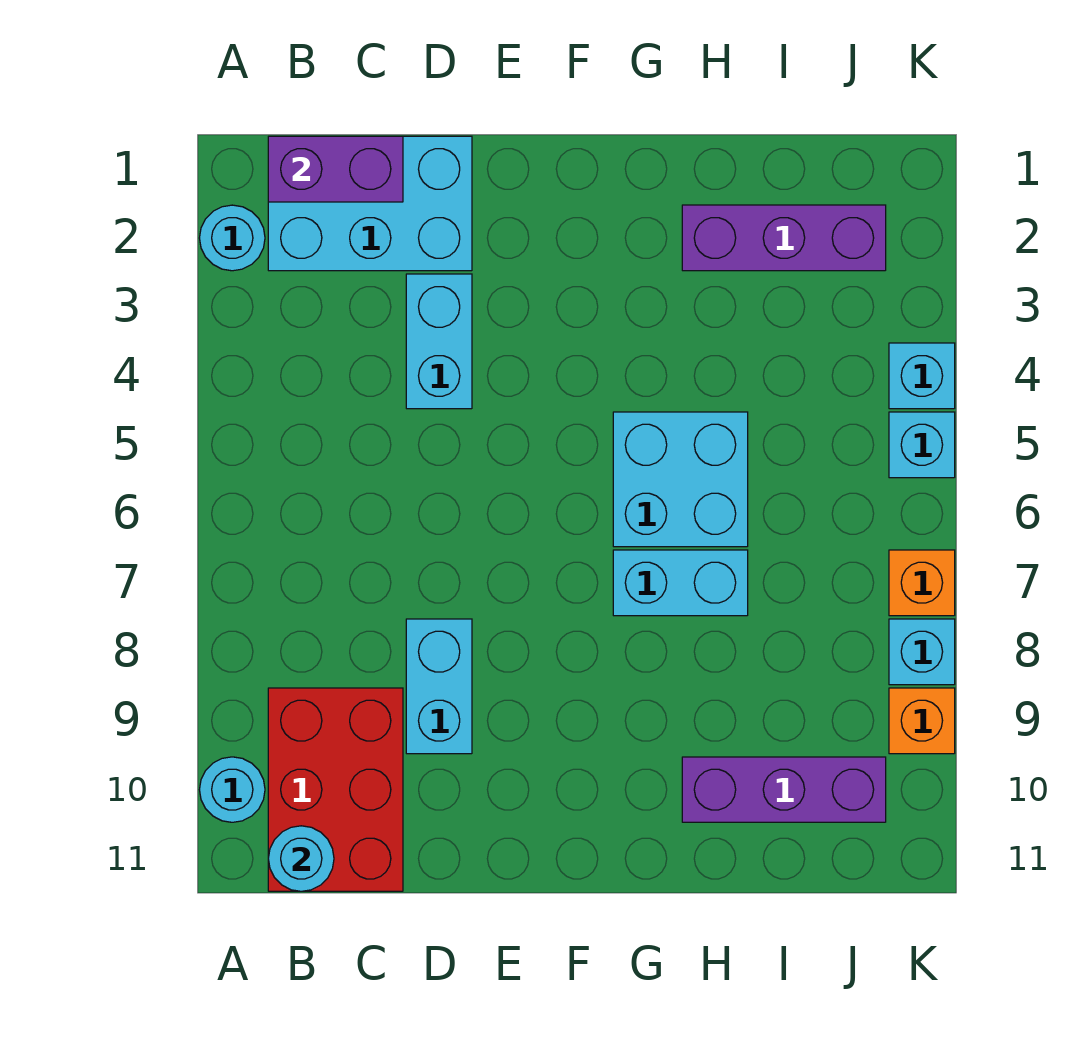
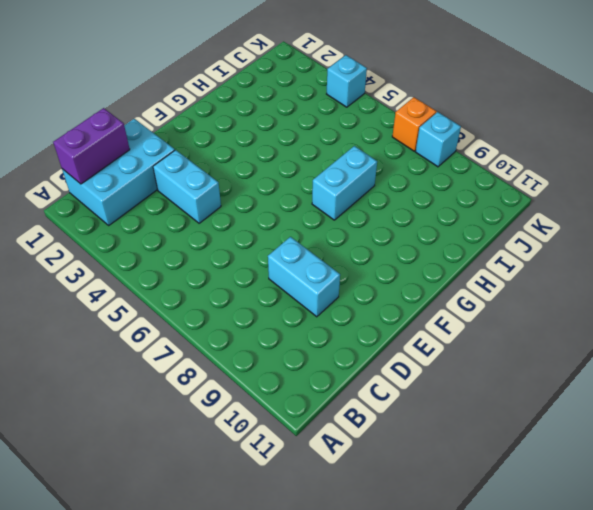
none -> cyan 1x1 round brick [200,205,265,271]
none -> cyan 1x1 round brick [199,757,265,822]
none -> red 2x3 brick [268,688,403,891]

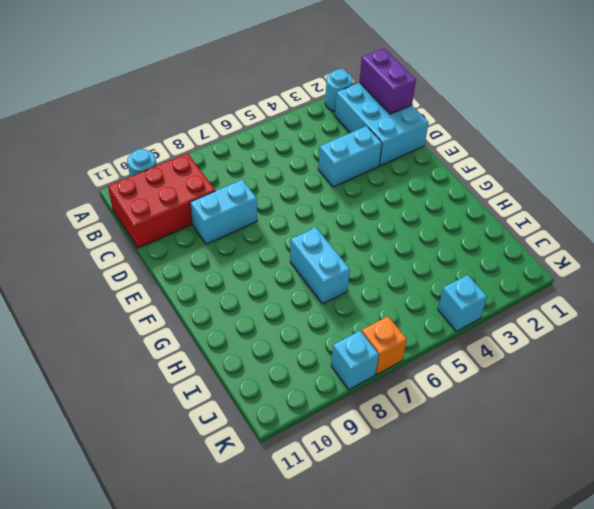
none -> cyan 2x2 brick [613,412,748,547]
none -> purple 1x3 brick [682,205,886,271]
none -> purple 1x3 brick [682,757,886,822]

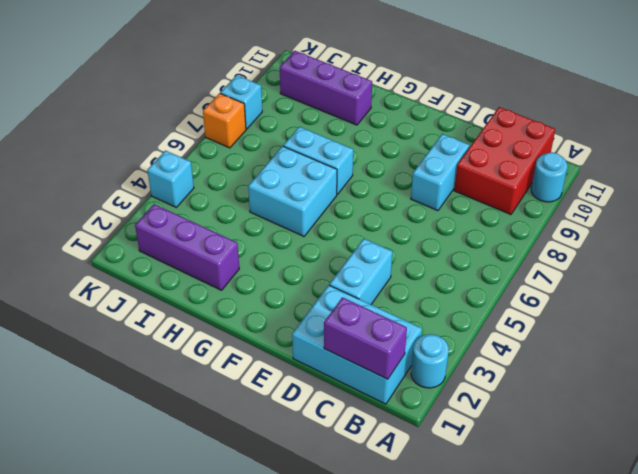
none -> cyan 1x1 brick [889,412,955,478]
none -> orange 1x1 brick [889,688,955,754]
none -> cyan 1x1 round brick [268,826,334,891]

